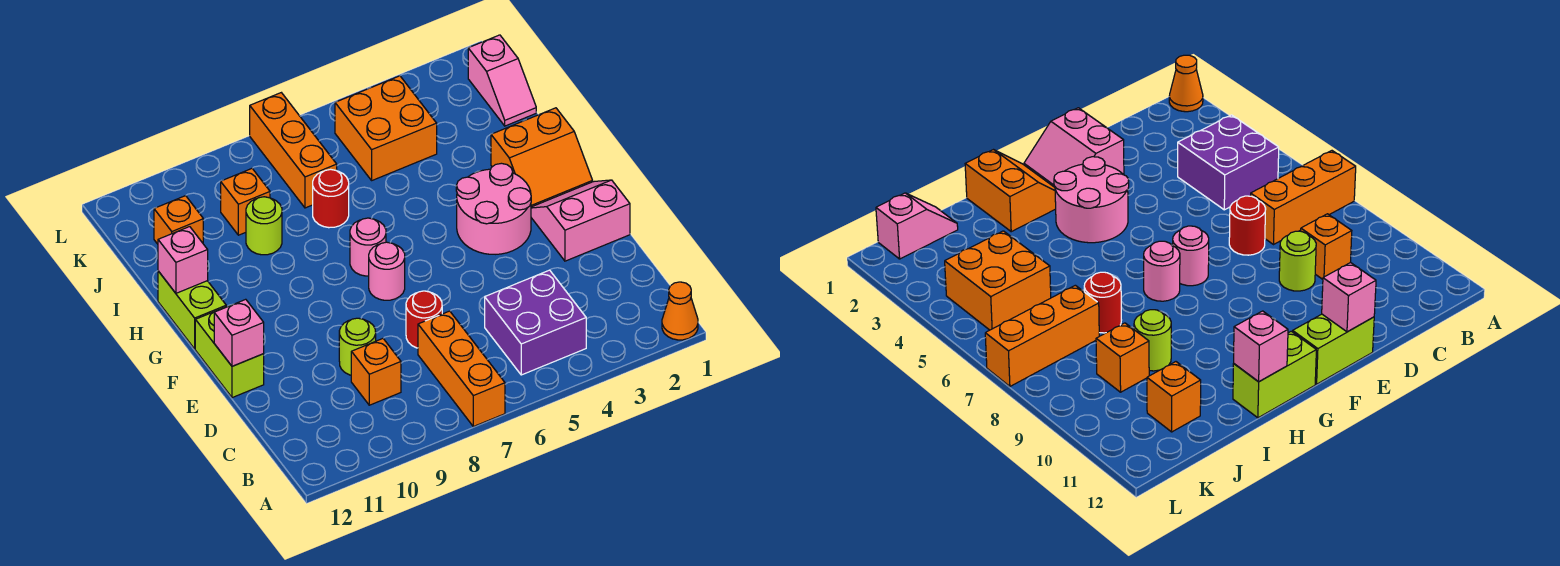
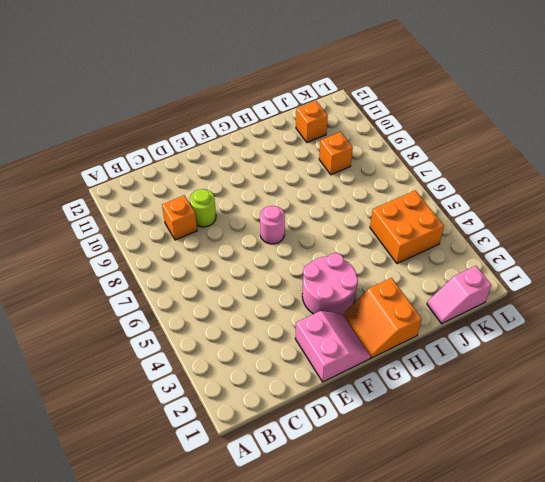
none -> orange 1x1 cone [662,282,698,340]
none -> orange 1x3 brick [418,311,505,427]
none -> purple 2x2 brick [485,270,586,375]

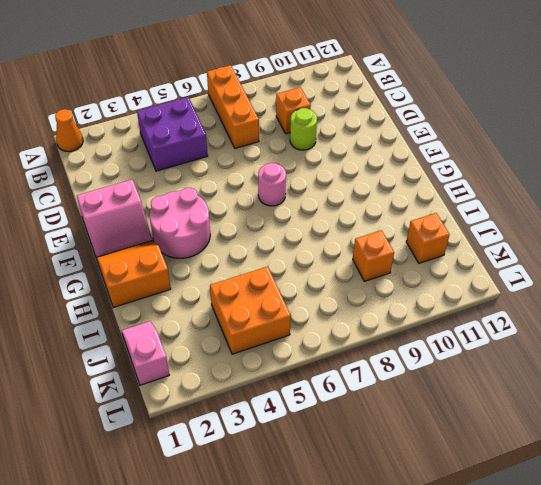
none -> red 1x1 round brick [406,291,442,348]
none -> lime 1x2 brick [195,307,264,398]
none -> pink 1x1 round brick [350,218,386,276]

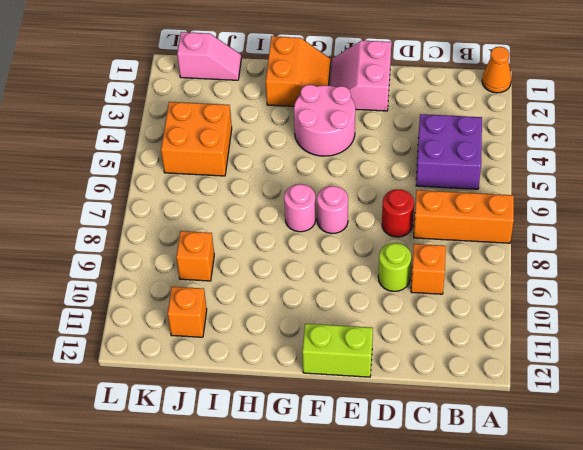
none -> lime 1x2 brick [158,271,226,349]
none -> red 1x1 round brick [313,169,349,228]
none -> lime 1x1 round brick [246,197,282,255]

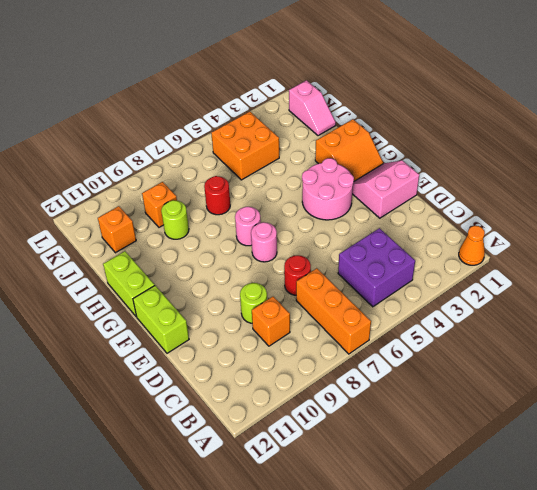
none -> orange 1x3 brick [250,93,337,208]
none -> pink 1x1 brick [214,299,264,366]
none -> pink 1x1 brick [158,227,208,293]

